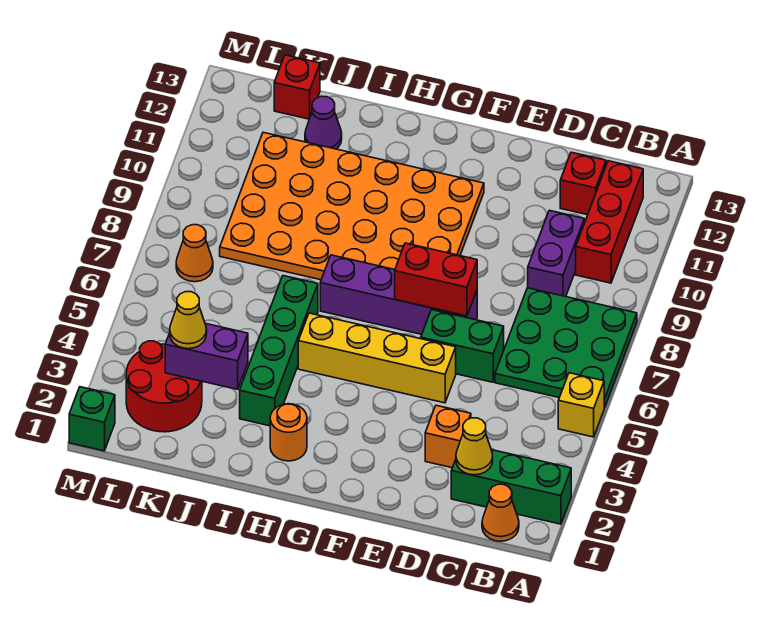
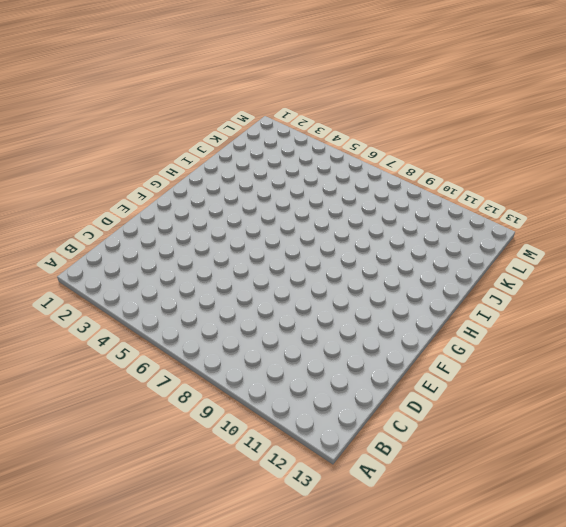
none -> green 1x3 brick [451,450,571,524]
none -> yellow 1x1 brick [558,373,604,437]
none -> green 3x3 plate [495,288,637,408]

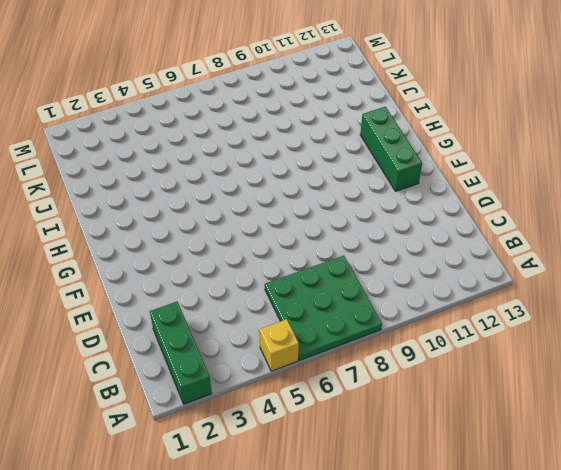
green 1x3 brick [360,107,422,191] -> none
none -> orange 1x1 cone [482,484,519,541]
none -> red 1x3 brick [576,161,643,283]
none -> purple 1x2 brick [528,210,584,297]

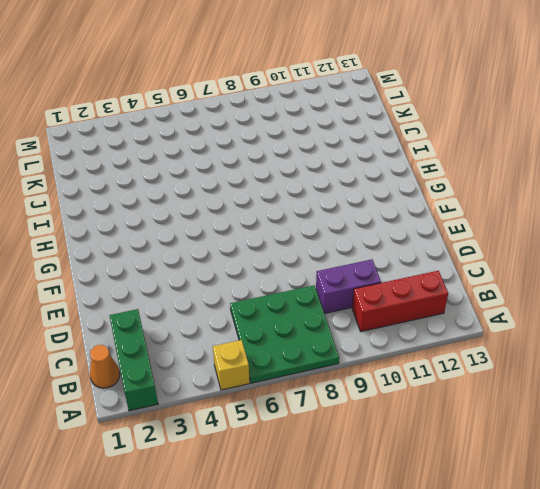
none -> red 1x1 brick [560,152,606,215]
none -> orange 1x1 brick [425,405,471,468]
none -> green 1x2 brick [421,310,504,382]

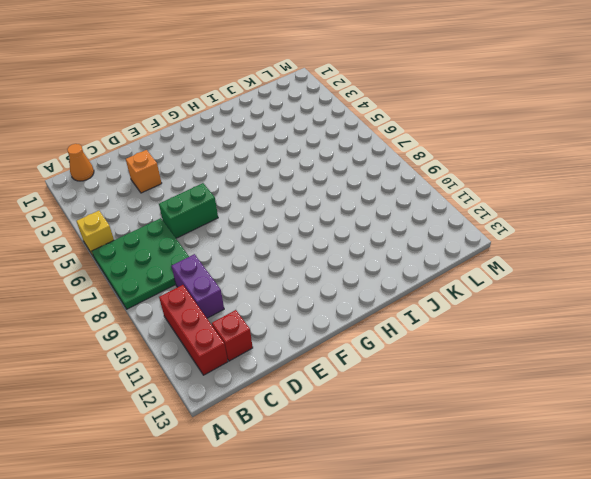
none -> green 1x3 brick [451,450,571,524]
none -> yellow 1x4 brick [298,313,456,403]
none -> purple 1x4 brick [320,255,477,334]

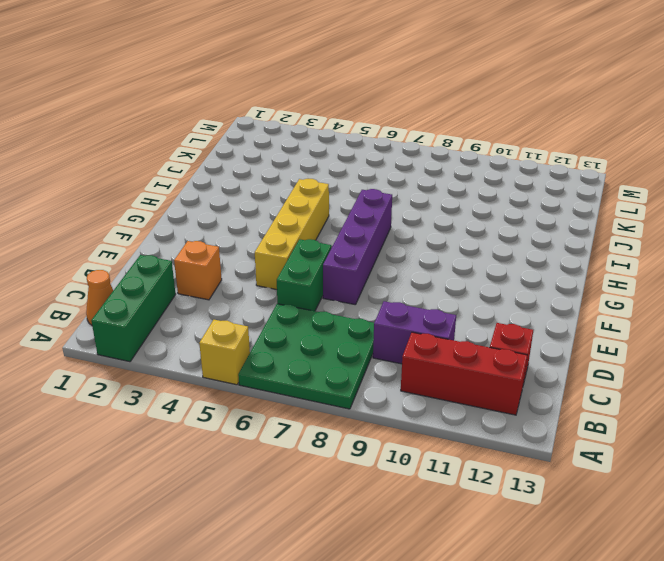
none -> orange 4x6 plate [220,132,484,280]
none -> orange 1x1 round brick [270,404,307,461]
none -> green 1x4 brick [240,276,318,426]

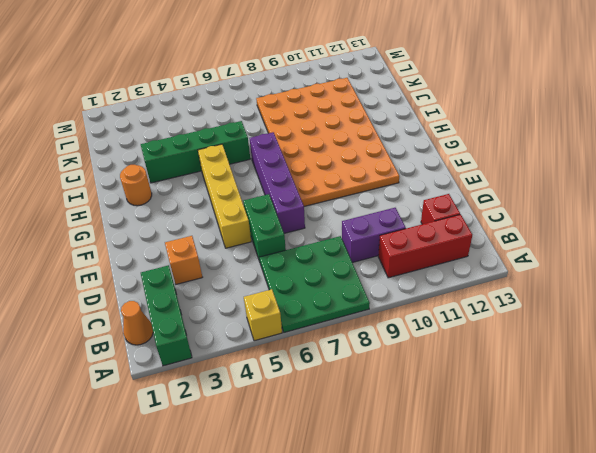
none -> purple 1x1 cone [305,96,342,149]
none -> red 2x2 round brick [126,341,202,432]
none -> red 1x1 brick [274,55,320,119]

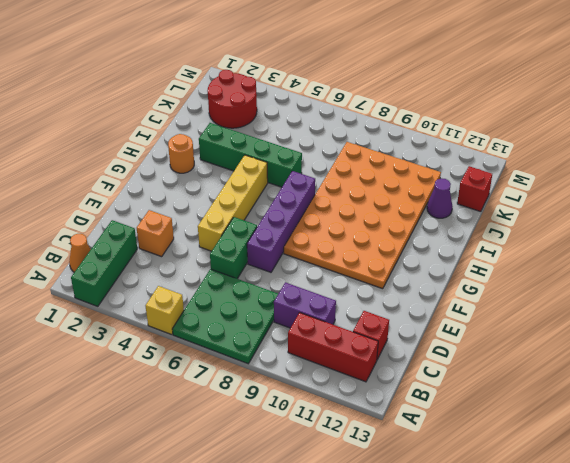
none -> orange 1x1 cone [176,225,213,282]
none -> green 1x1 brick [69,387,115,451]
none -> yellow 1x1 cone [456,418,493,475]

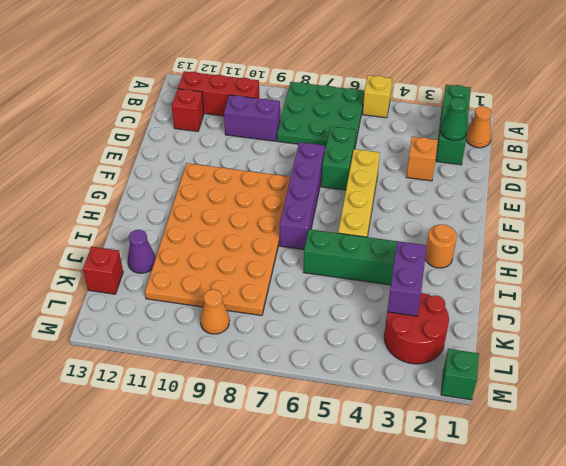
green 1x1 cone [441,97,467,140] -> yellow 1x1 cone [456,418,493,475]
orange 1x1 cone [200,289,229,334] -> orange 1x1 cone moved to [176,225,213,282]
none -> red 1x2 brick [395,243,477,316]
none -> yellow 1x1 cone [170,292,207,349]

